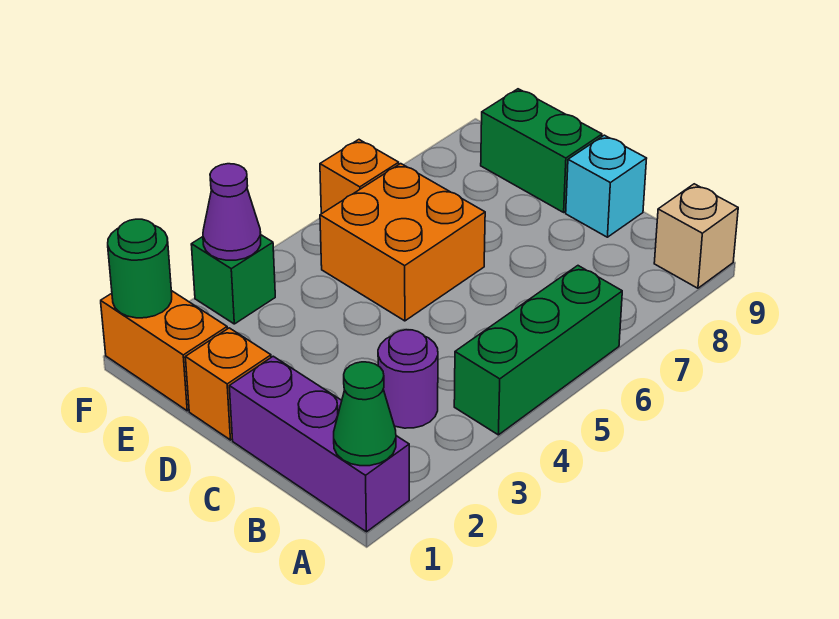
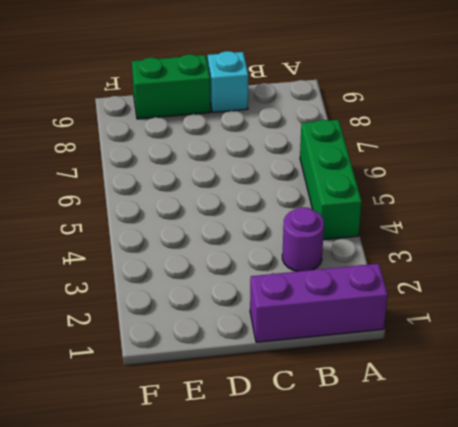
none -> tan 1x1 brick [654,184,738,288]
none -> orange 1x1 brick [185,328,271,440]
none -> orange 2x2 brick [320,164,485,321]

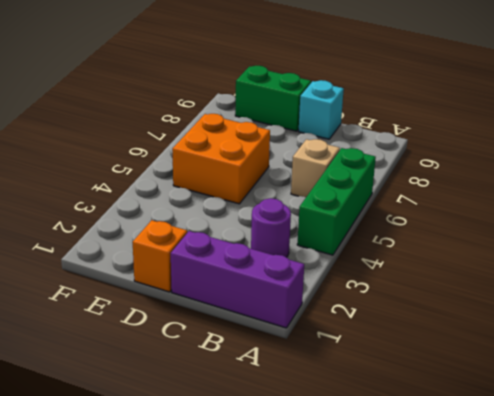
tan 1x1 brick [291,139,340,197] -> tan 1x1 brick moved to [654,184,738,288]
none -> orange 1x2 brick [101,291,227,411]
none -> green 1x1 brick [191,235,275,324]
none -> orange 1x1 brick [320,140,399,214]

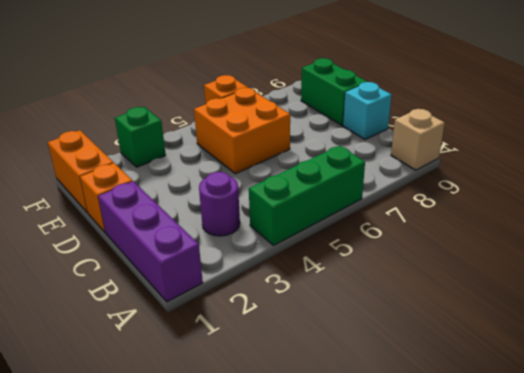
none -> green 1x1 cone [334,362,396,466]
none -> green 1x1 round brick [108,219,172,318]
none -> purple 1x1 cone [203,164,261,260]

